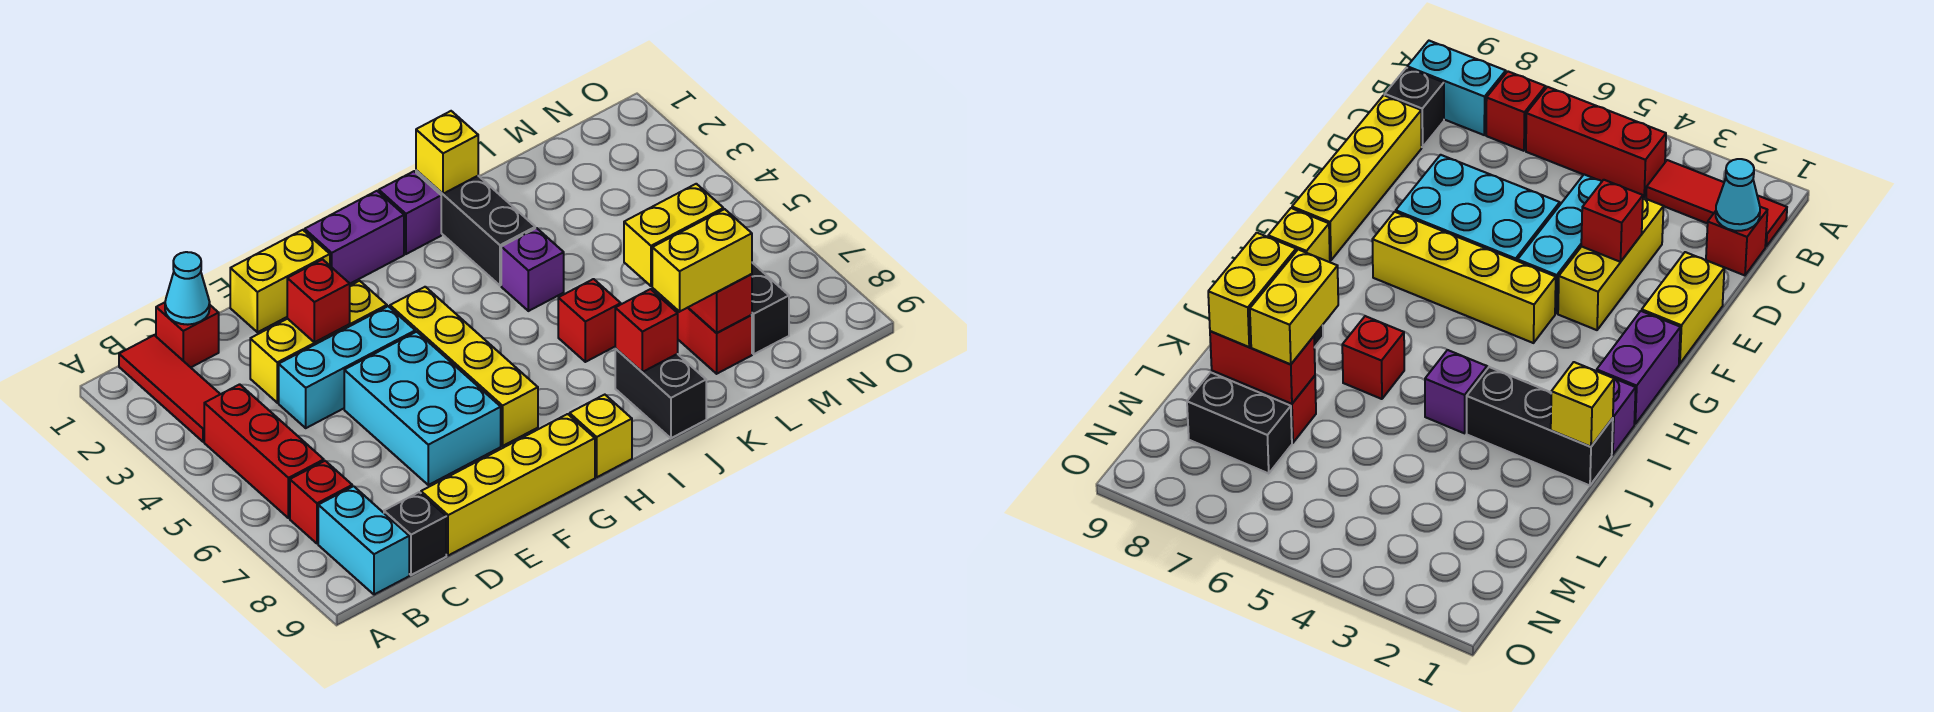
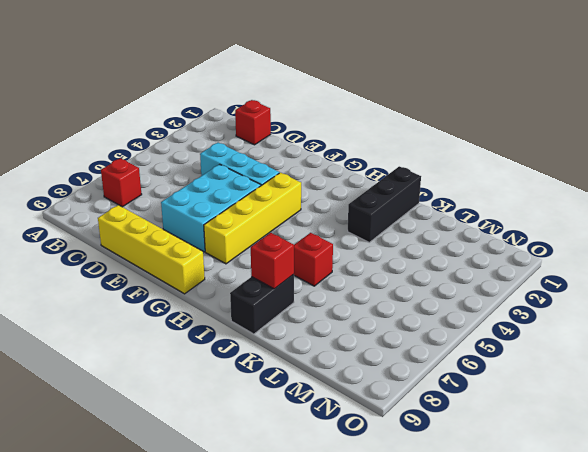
none -> red 1x3 tile [119,335,220,442]
none -> red 1x3 brick [204,384,324,518]
none -> cyan 1x2 brick [318,486,409,595]

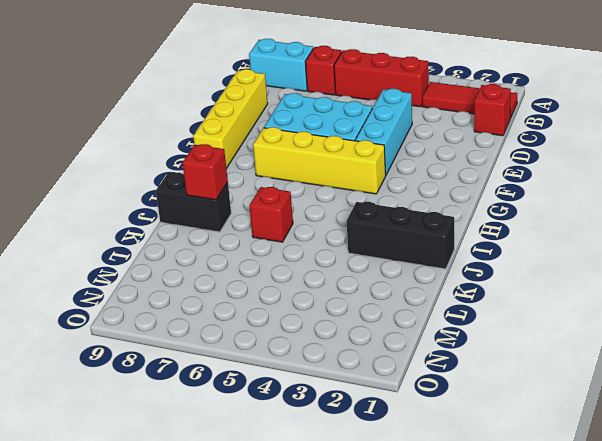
none -> black 1x1 brick [384,492,446,575]
none -> yellow 1x3 brick [250,281,387,403]
none -> yellow 1x2 brick [230,230,330,332]

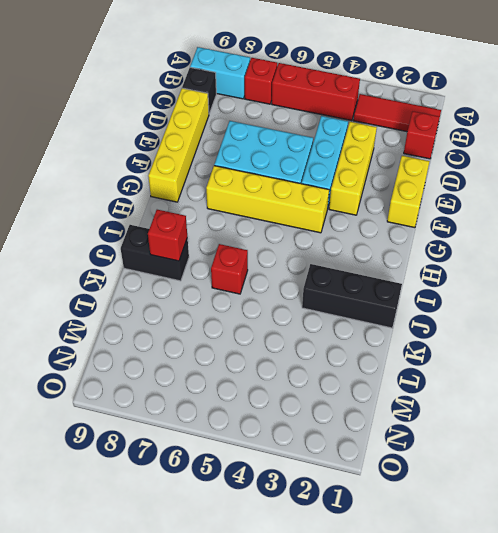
none -> purple 1x2 brick [305,191,404,284]
none -> yellow 1x1 brick [570,395,632,477]
none -> purple 1x1 brick [379,171,441,254]

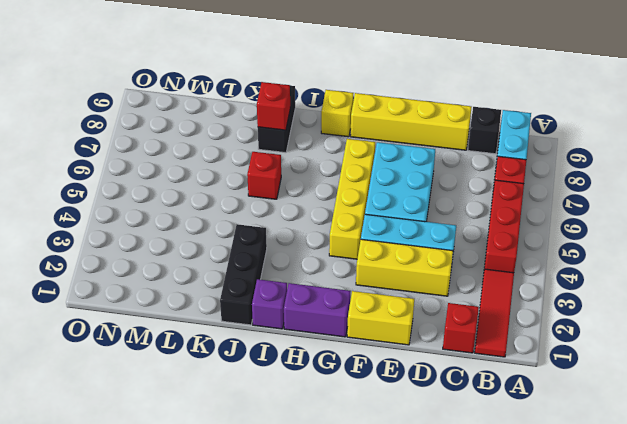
none -> purple 1x1 brick [501,228,564,311]
none -> red 1x2 brick [661,296,752,374]
none -> black 1x2 brick [752,263,789,354]

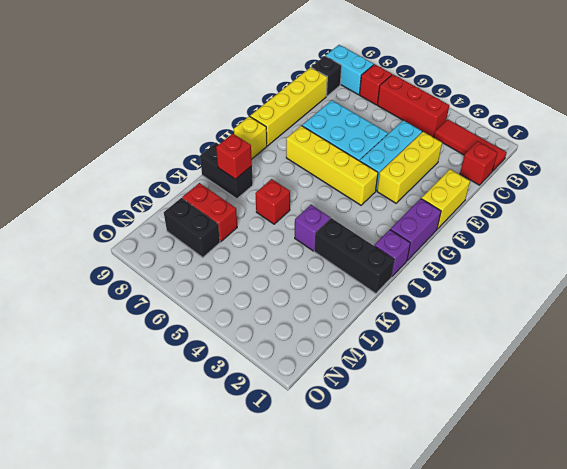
none -> cyan 1x1 cone [165,252,210,325]
none -> red 1x1 brick [287,259,350,342]
none -> yellow 1x1 brick [416,111,478,194]

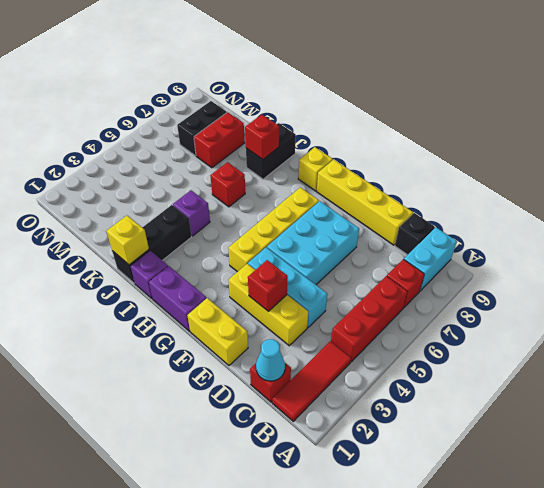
none -> red 1x2 brick [688,274,752,333]
none -> yellow 1x2 brick [624,184,723,286]
none -> yellow 1x2 brick [652,209,752,312]

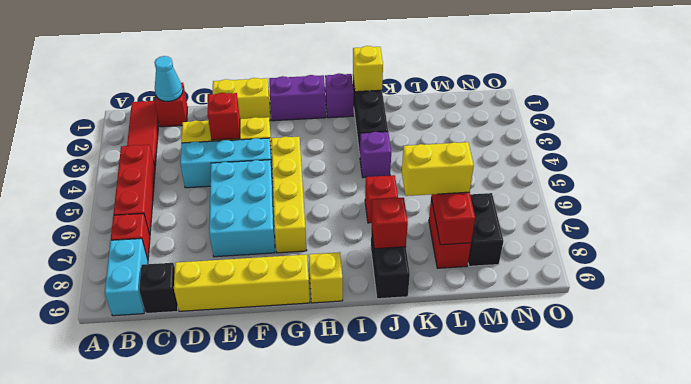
none -> yellow 1x2 brick [652,209,752,312]

